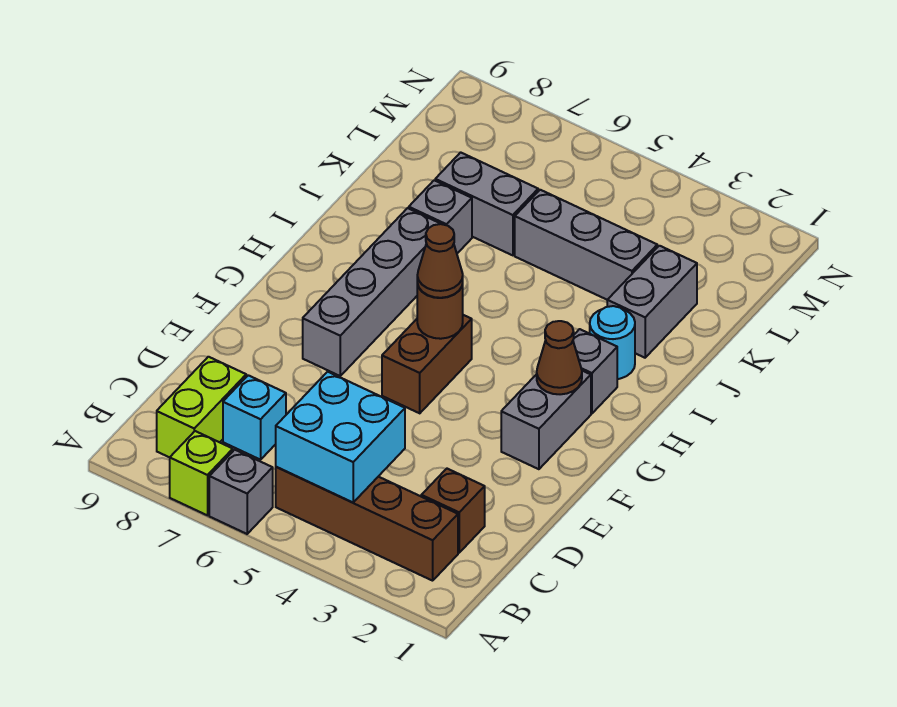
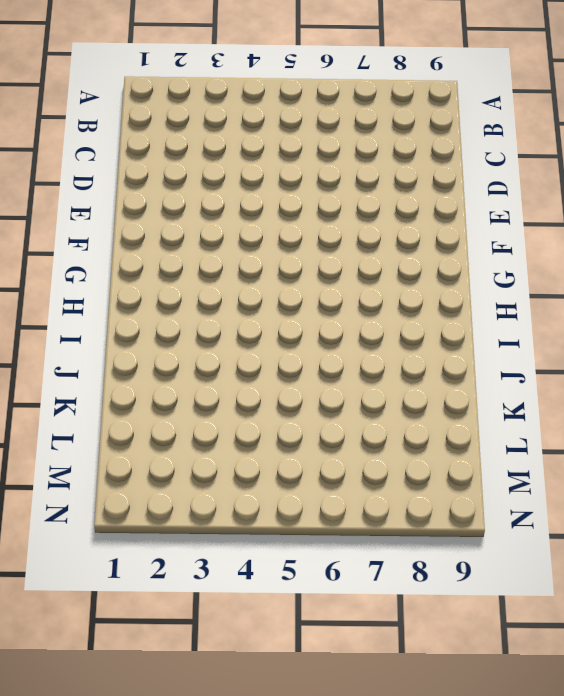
none -> grey 1x1 brick [209,450,273,534]
none -> lime 1x1 brick [170,431,233,515]
none -> brown 1x4 brick [276,467,458,581]

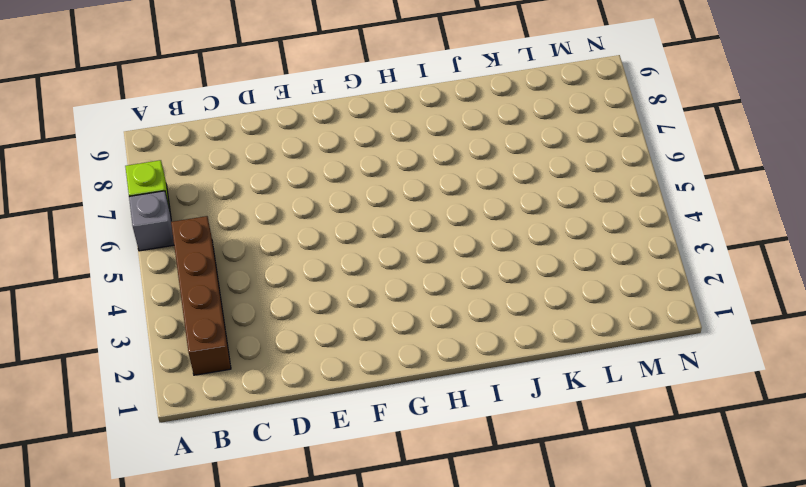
none -> lime 1x2 brick [157,357,246,457]
none -> brown 1x1 brick [421,469,485,553]
none -> cyan 1x1 brick [223,375,286,460]

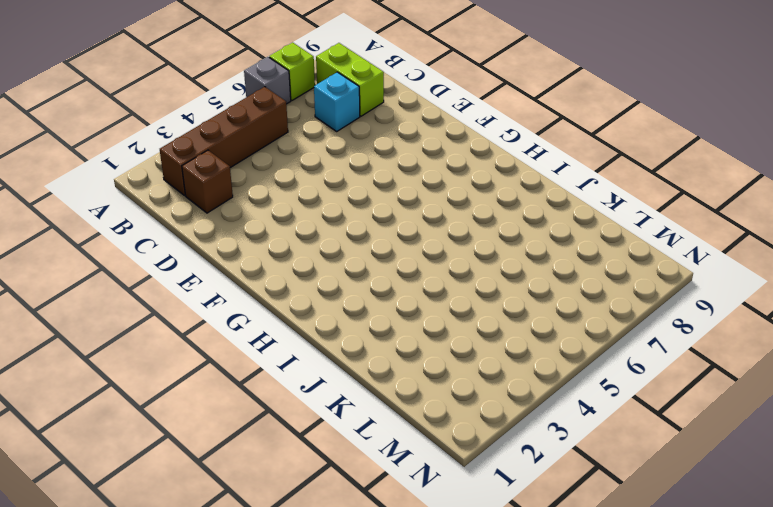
none -> grey 1x2 brick [501,371,591,469]
none -> brown 1x2 brick [382,315,472,413]
none -> grey 1x4 brick [303,208,441,376]

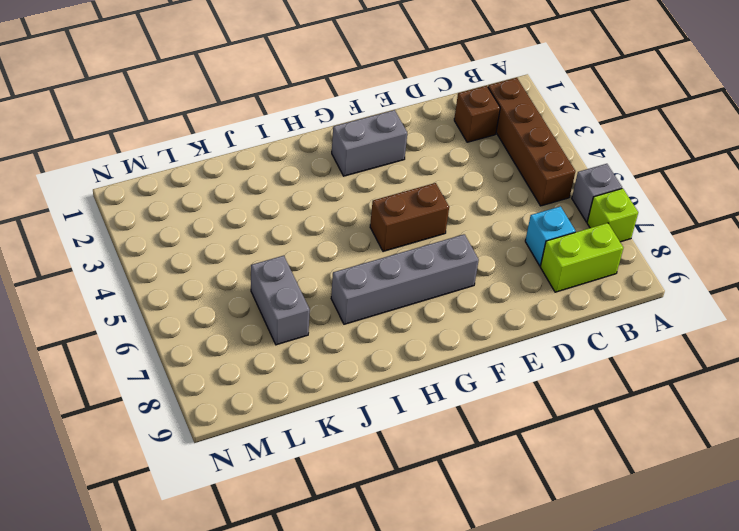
none -> grey 1x1 brick [573,329,617,413]
none -> cyan 1x1 round brick [590,306,635,379]
none -> grey 1x2 brick [607,246,697,358]

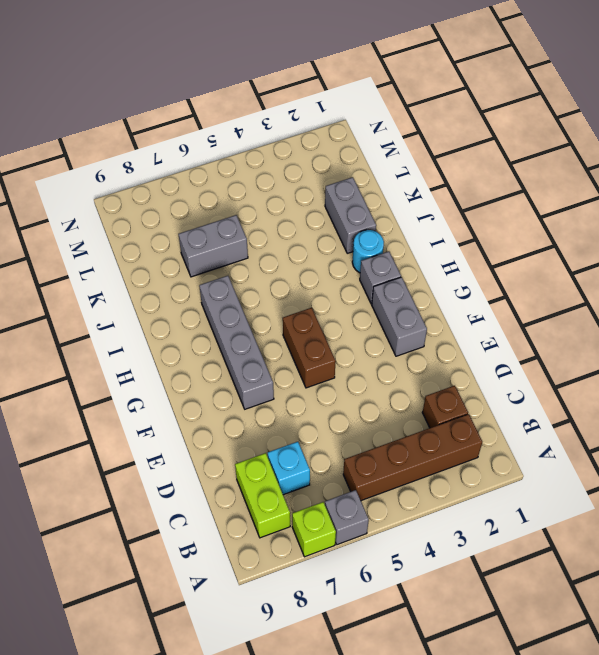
none -> grey 1x1 brick [409,180,472,253]
none -> grey 1x3 brick [515,190,657,300]
none -> cyan 2x2 brick [276,372,405,503]

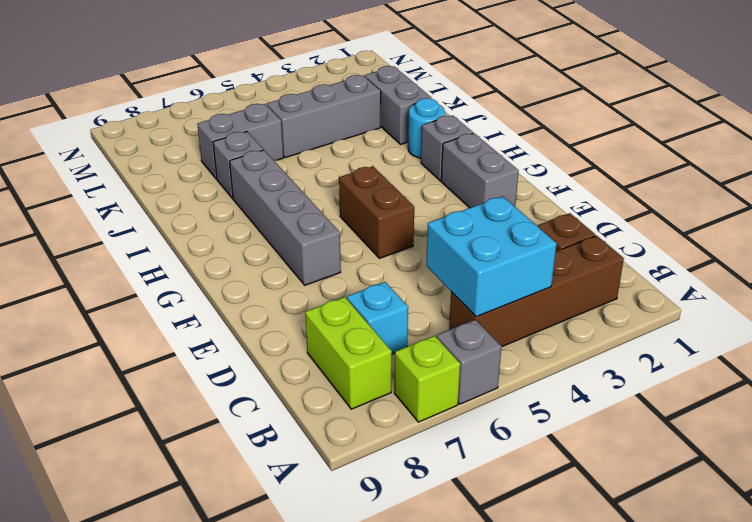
none -> brown 1x1 cone [537,321,582,394]
none -> brown 1x1 round brick [417,284,463,339]
none -> brown 1x1 cone [417,224,463,298]

